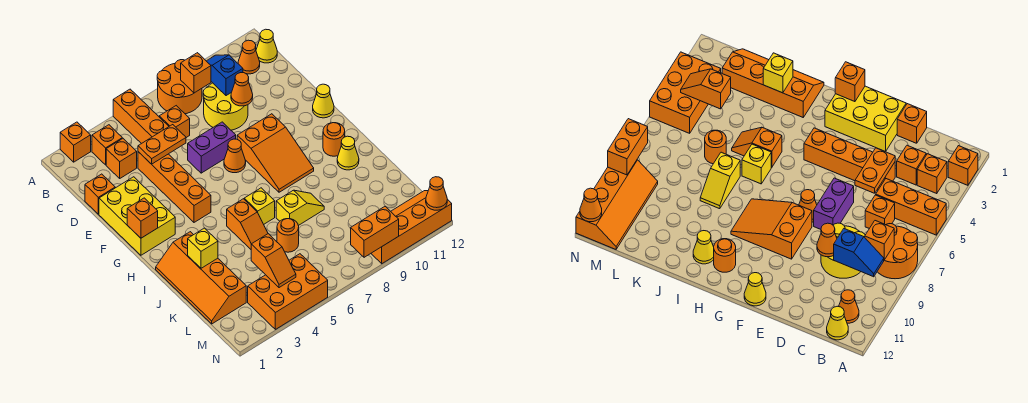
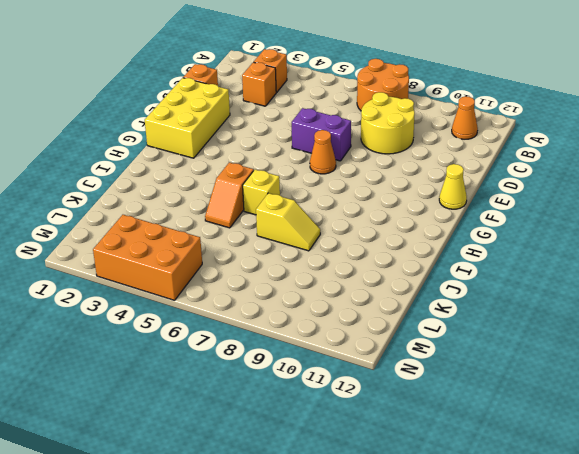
none -> orange 1x1 brick [60,122,91,162]
none -> orange 1x3 brick [113,89,169,144]
none -> yellow 1x1 cone [256,29,277,63]
none -> orange 1x1 brick [159,106,190,138]

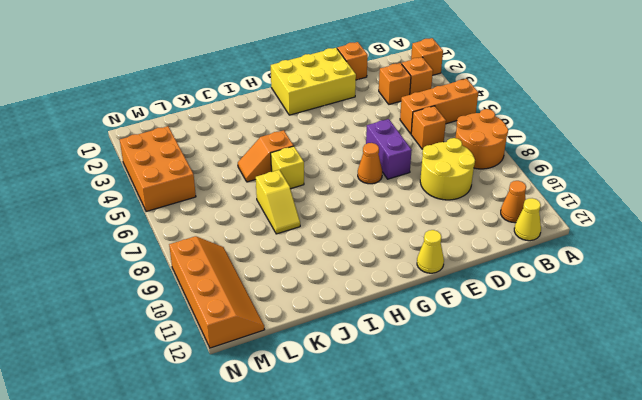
none -> orange 1x4 brick [138,152,211,222]
none -> orange 2x3 slope [237,114,314,192]
none -> orange 1x1 round brick [323,123,345,156]
none -> orange 2x4 slope [156,232,246,324]

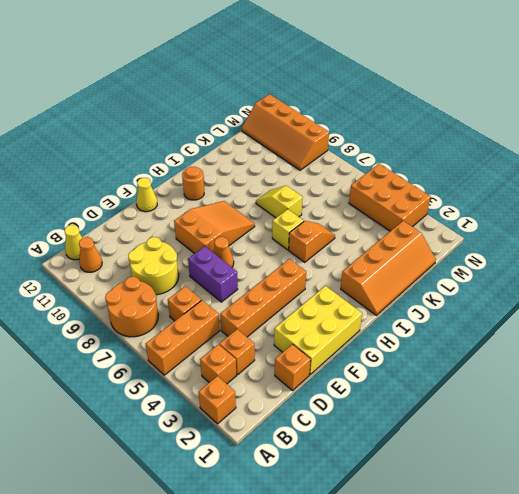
none -> yellow 1x1 cone [337,136,359,170]
none -> orange 1x1 round brick [277,219,299,252]
none -> orange 1x1 brick [181,53,211,93]
none -> blue 1x2 slope [207,55,243,96]

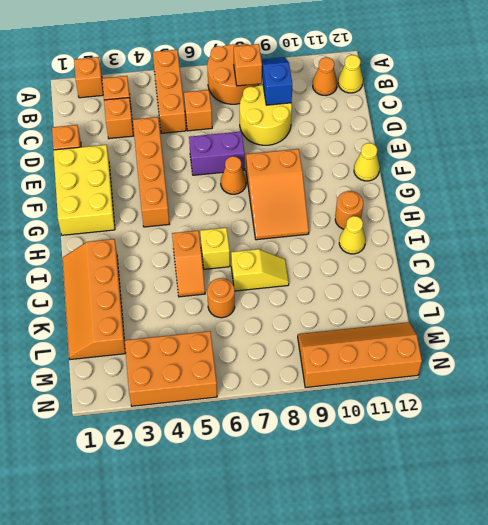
none -> orange 1x2 plate [138,125,186,164]
none -> orange 1x1 cone [231,73,253,106]
none -> orange 1x1 brick [127,198,158,238]
none -> yellow 1x1 brick [188,228,218,268]

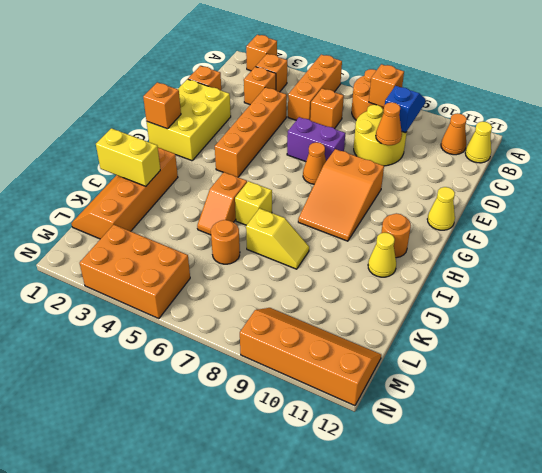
yellow 1x2 brick [96,128,160,186] -> yellow 1x1 brick [188,228,218,268]
none -> orange 1x2 plate [138,125,186,164]
none -> orange 1x2 slope [251,234,296,288]
none -> orange 1x2 brick [351,206,399,257]
none -> orange 1x1 cone [426,177,447,210]

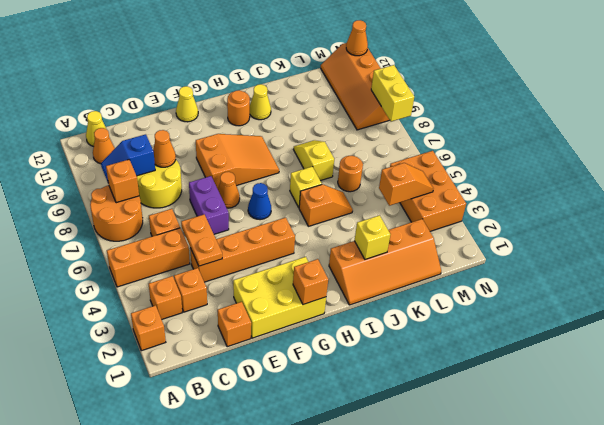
blue 1x1 cone [248,183,271,220] -> none
yellow 1x2 brick [371,65,414,122] -> orange 1x2 brick [351,206,399,257]

